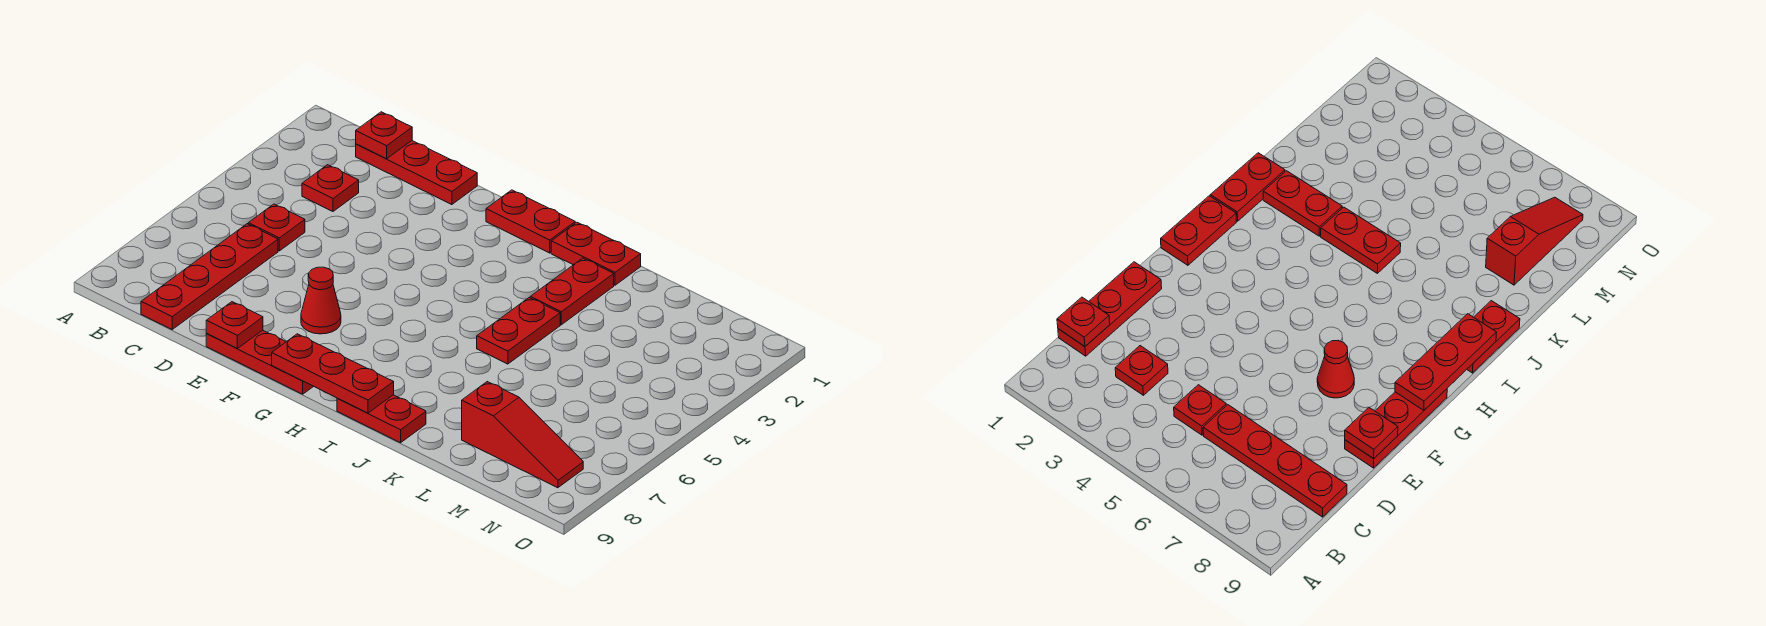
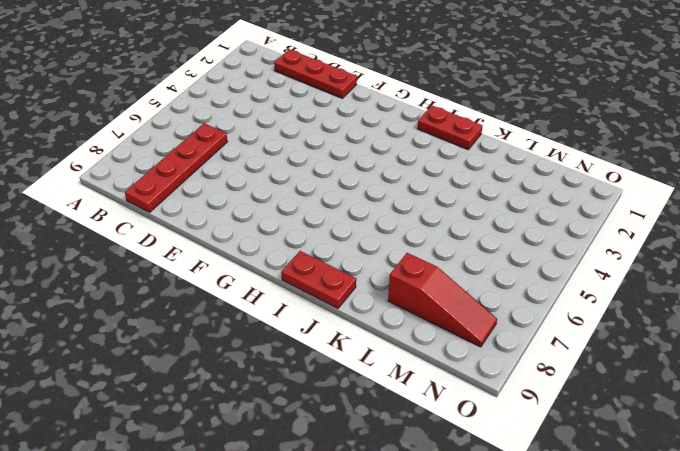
none -> red 1x1 plate [302,165,359,211]
none -> red 1x1 plate [248,204,305,251]
none -> red 1x3 plate [206,330,313,394]

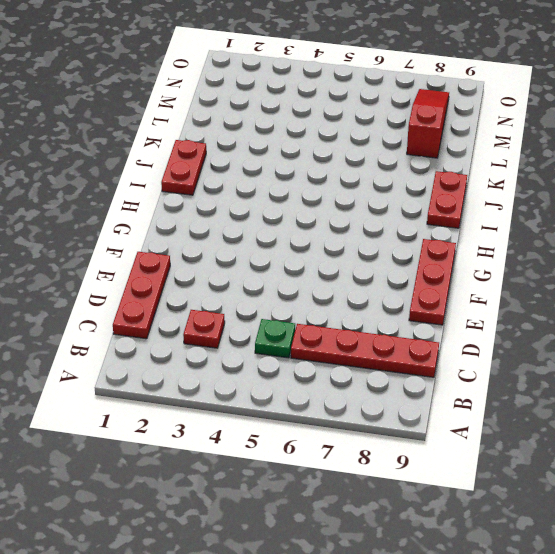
green 1x1 plate [255,319,295,358] -> red 1x1 plate [248,204,305,251]
none -> red 1x1 cone [301,267,341,334]
none -> red 1x2 plate [486,190,575,253]
none -> red 1x2 plate [530,258,614,325]

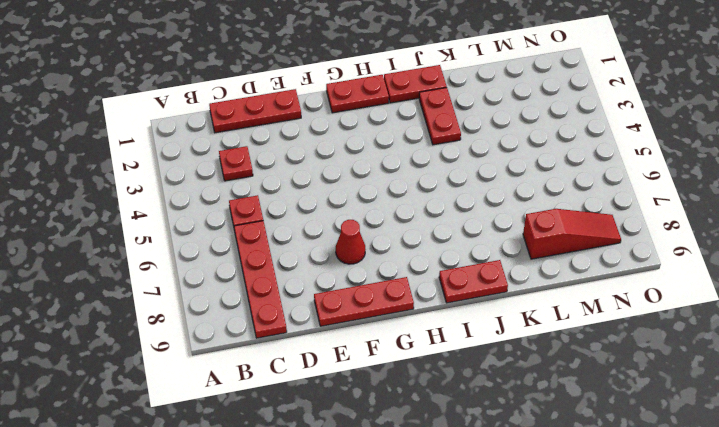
none -> red 1x2 plate [477,298,560,364]
none -> red 1x1 plate [356,112,412,159]
none -> red 1x1 plate [206,302,263,348]

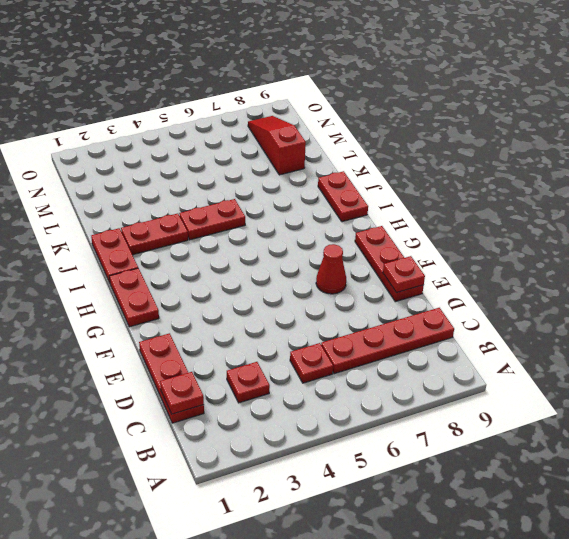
none -> red 1x3 plate [272,334,394,413]

